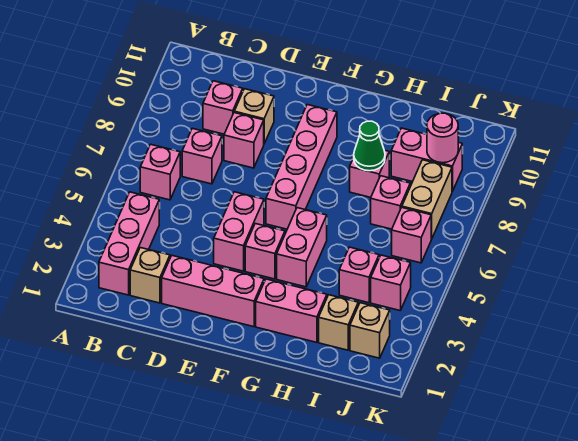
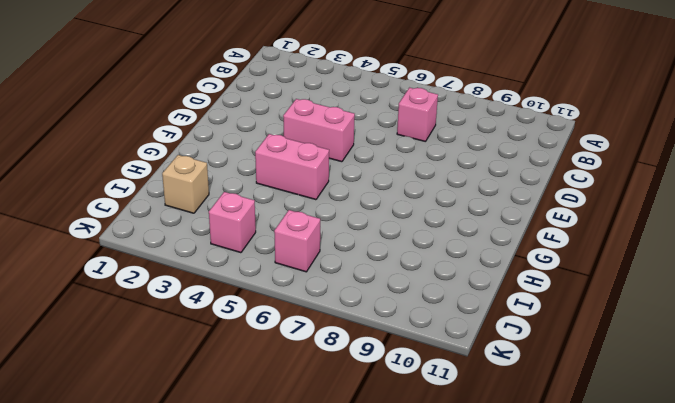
none -> pink 1x3 brick [99,192,159,295]
none -> pink 1x1 brick [140,144,180,200]
none -> tan 1x1 brick [130,248,170,303]

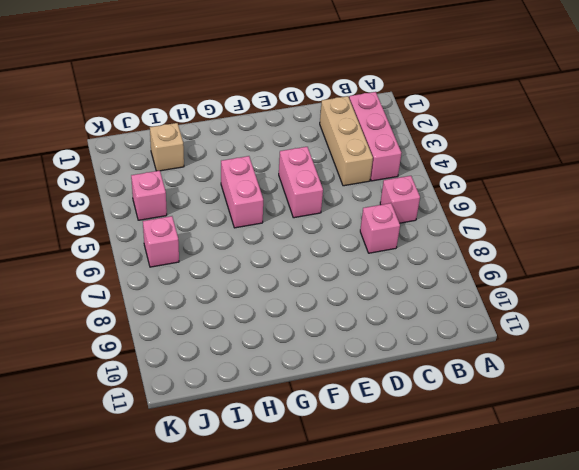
tan 1x3 brick [320,96,373,186] -> tan 1x1 brick [130,248,170,303]
none -> pink 1x1 brick [203,81,243,134]
none -> pink 1x3 brick [162,256,264,327]
none -> pink 1x1 brick [224,113,264,168]

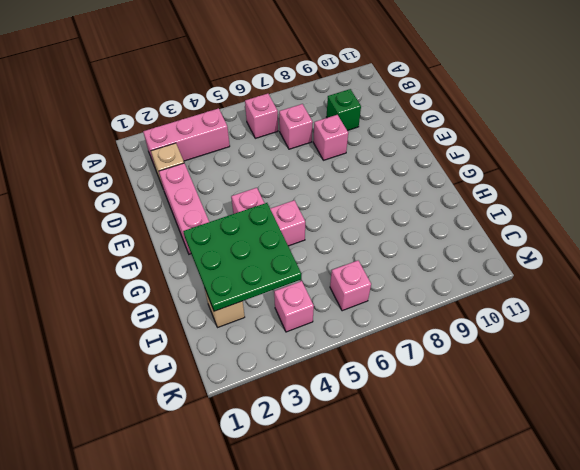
green 1x1 brick [327,89,361,131] -> pink 1x1 brick [203,81,243,134]
green 3x3 plate [183,203,301,311] -> none
none -> tan 1x1 brick [234,89,274,144]
none -> pink 1x2 brick [214,192,264,271]
none -> pink 1x4 brick [266,105,337,229]

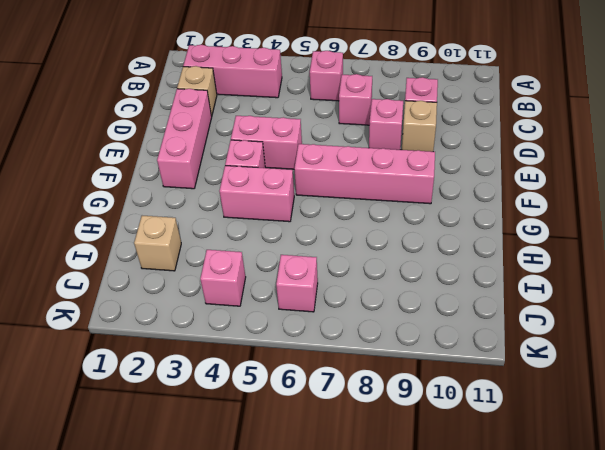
none -> pink 1x2 brick [256,279,327,342]
none -> pink 1x1 brick [350,150,389,198]
none -> pink 1x1 brick [339,247,379,303]

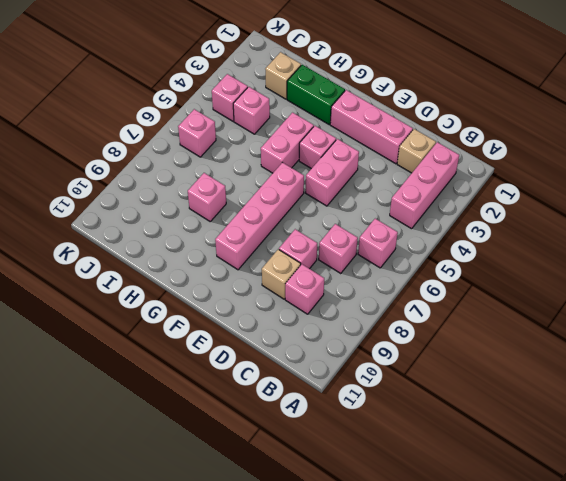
green 1x2 brick [287,65,345,124] -> pink 1x2 brick [256,279,327,342]
none -> pink 1x1 brick [371,176,410,229]
none -> pink 1x2 brick [391,128,462,191]
none -> tan 1x1 brick [350,303,390,358]

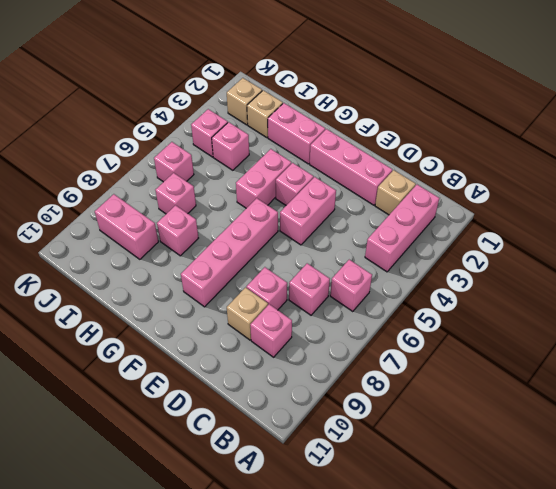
none -> tan 1x2 brick [402,160,452,239]
none -> green 1x1 cone [354,121,385,171]
none -> pink 1x1 round brick [427,113,458,163]

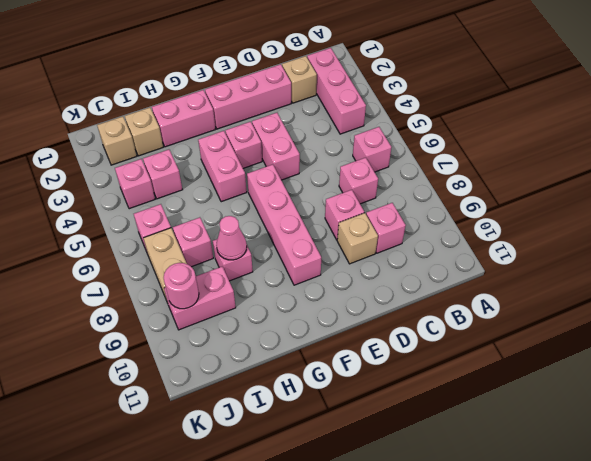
pink 1x1 cone [216,216,247,260] -> green 1x1 cone [354,121,385,171]

